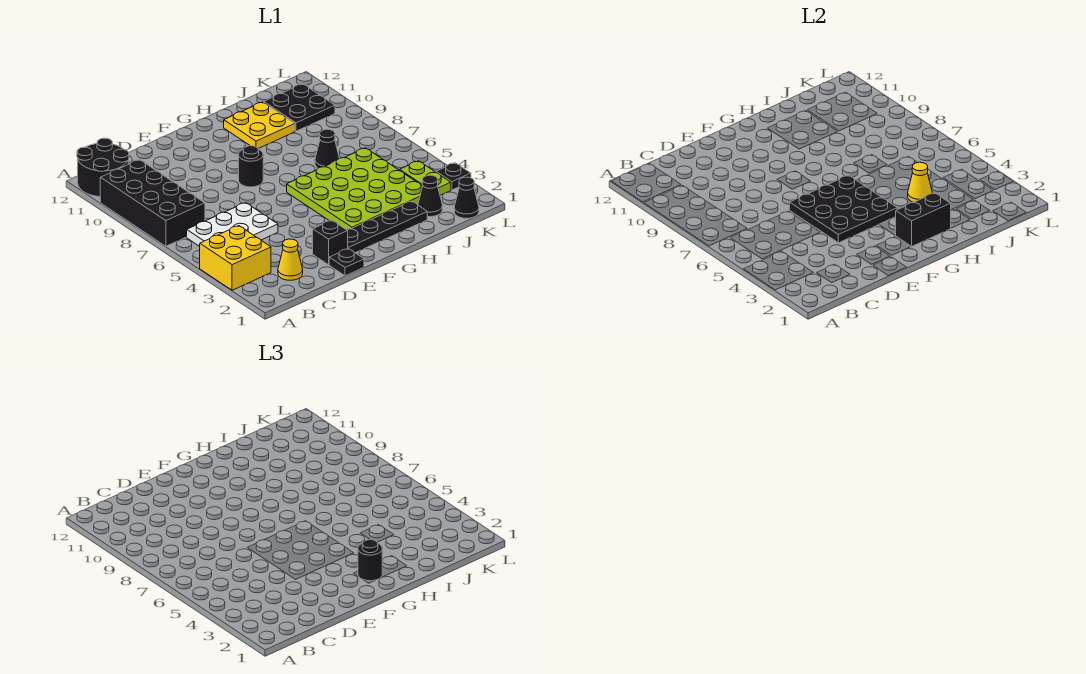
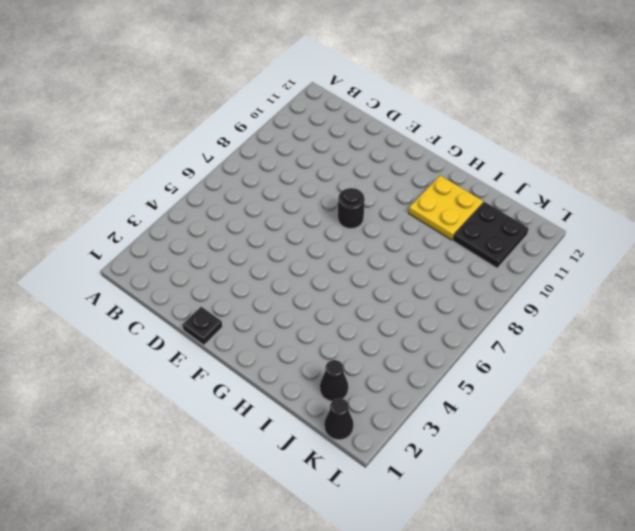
none -> yellow 2x2 brick [200,226,271,290]
none -> black 2x4 brick [100,160,205,246]
none -> black 2x2 round brick [77,138,129,197]

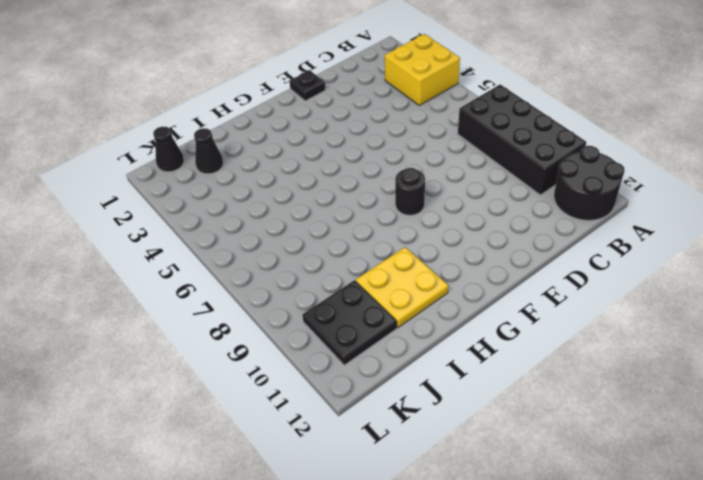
none -> white 2x3 plate [187,203,278,246]
none -> yellow 1x1 cone [278,239,303,280]
none -> black 1x1 brick [313,220,348,265]

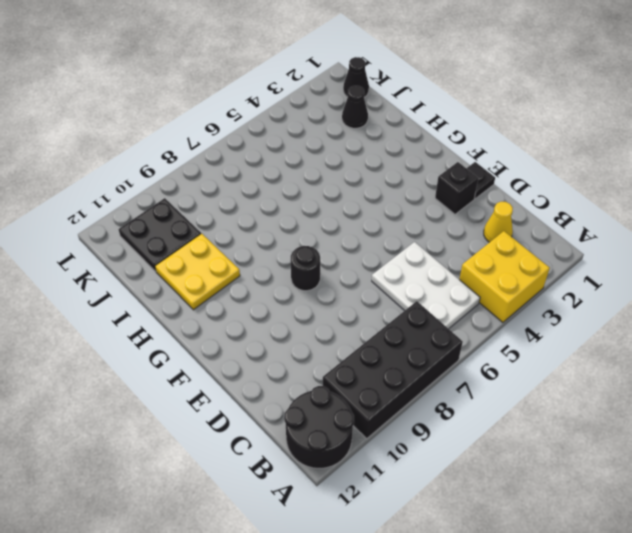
none -> black 1x4 plate [347,201,427,253]
none -> lime 4x4 plate [287,148,422,230]
none -> black 1x1 cone [315,129,339,168]

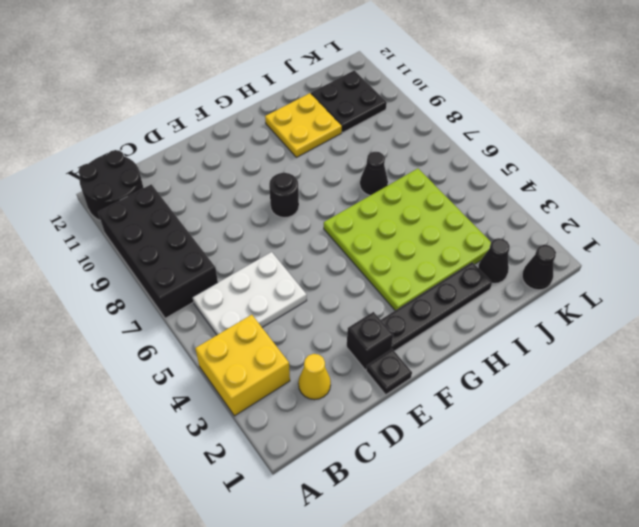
none -> lime 1x2 plate [400,161,451,195]
none -> black 1x1 plate [436,163,471,190]
none -> black 3x3 plate [790,175,897,243]

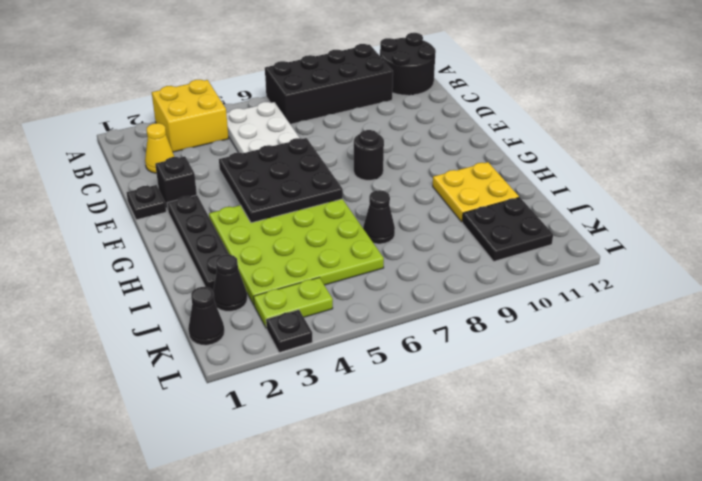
none -> black 1x2 brick [896,193,951,247]
none -> yellow 1x1 cone [908,162,932,202]
none -> black 1x1 round brick [358,540,382,581]

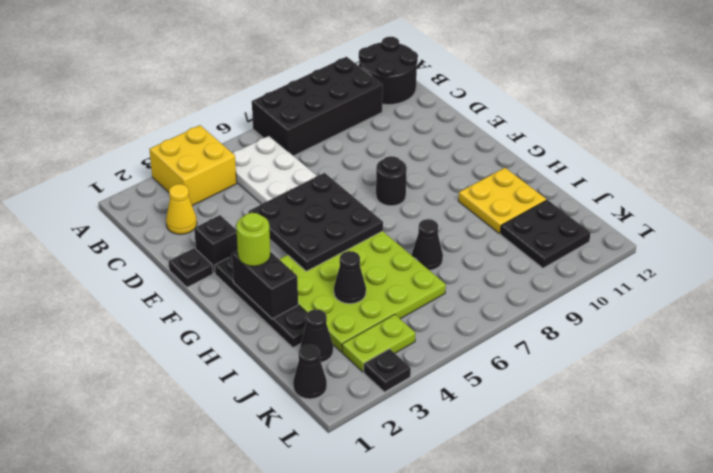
lime 1x1 round brick [236,213,270,266] -> black 1x1 round brick [358,540,382,581]
black 1x1 cone [334,251,366,304] -> yellow 1x1 cone [908,162,932,202]

